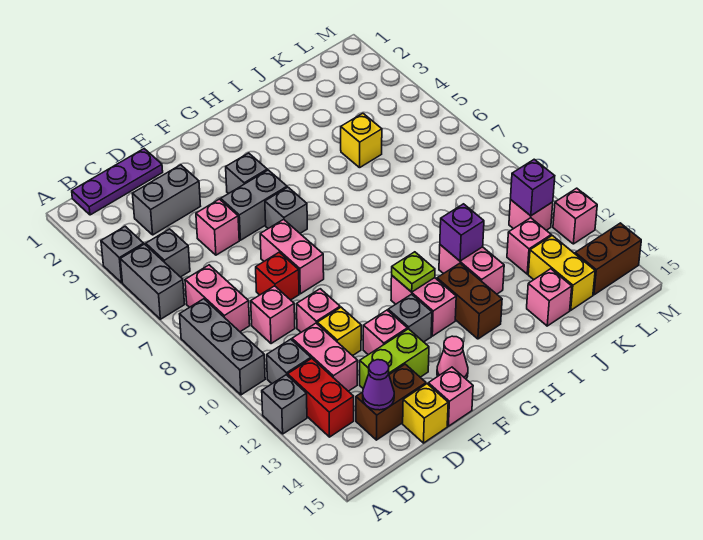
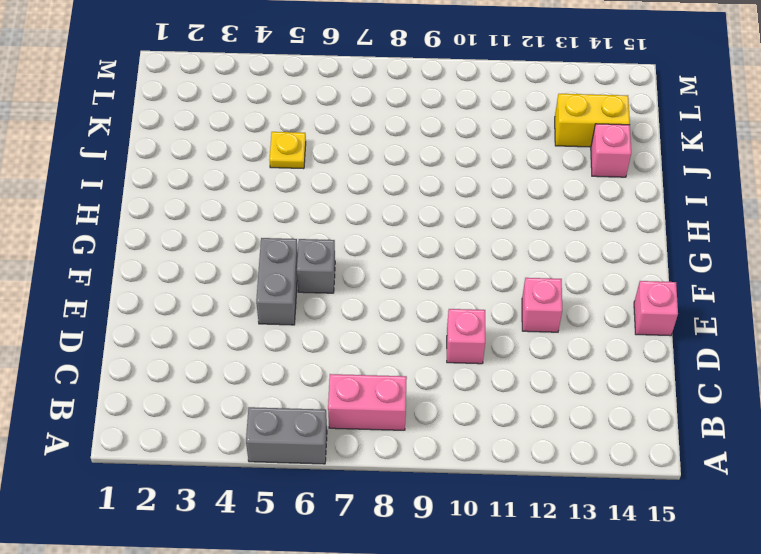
yellow 1x1 plate [270,132,306,169] -> yellow 1x1 brick [341,113,382,168]
none -> grey 1x1 brick [101,226,144,283]
none -> grey 1x3 brick [180,299,265,395]
none -> grey 1x1 brick [262,375,307,434]
none -> purple 1x3 plate [72,149,163,215]

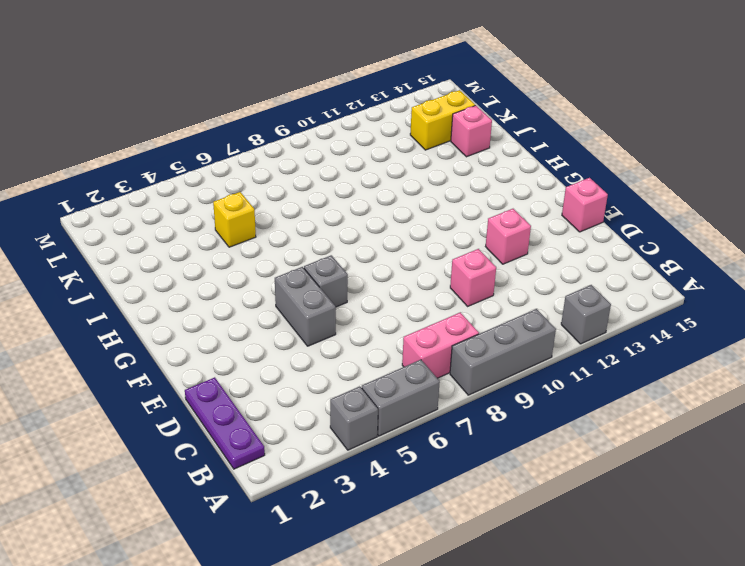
none -> grey 1x1 brick [146,229,190,277]
none -> grey 1x1 brick [267,339,311,384]
none -> red 1x2 brick [288,358,354,437]
none -> grey 1x2 brick [132,165,200,235]

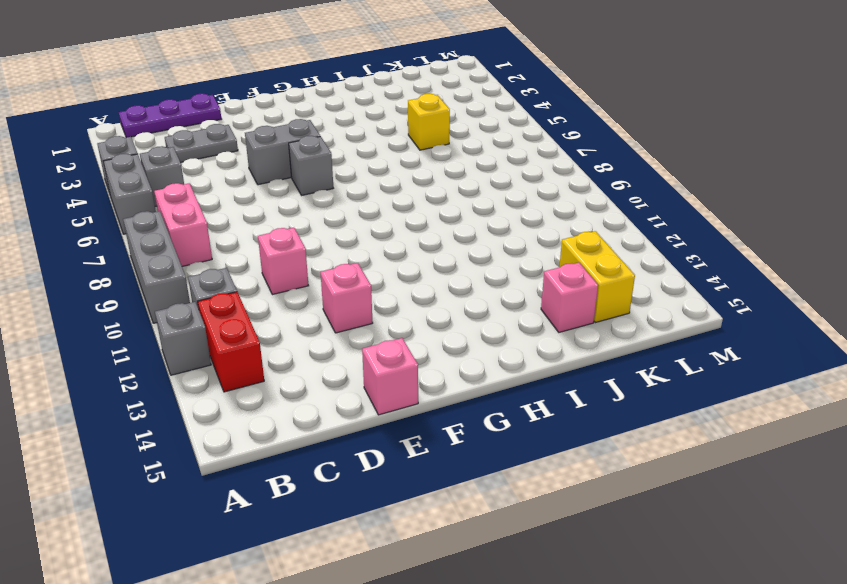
grey 1x2 plate [165,124,238,162] -> grey 1x2 brick [132,165,200,235]
none -> pink 1x1 brick [251,286,295,344]
none -> pink 1x2 brick [292,323,358,391]
none -> brown 1x2 brick [356,364,426,440]
none -> pink 1x1 brick [196,199,239,255]

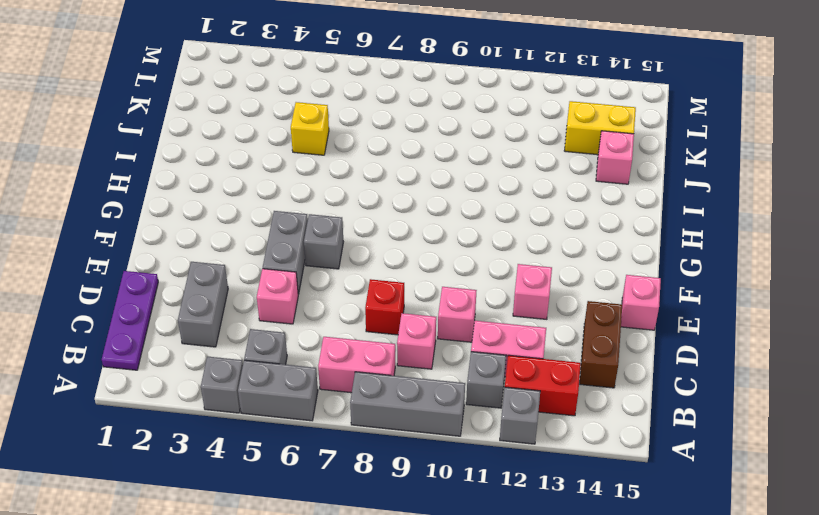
none -> yellow 1x1 brick [317,307,361,356]
none -> lime 1x2 brick [360,329,429,389]
none -> yellow 1x1 brick [403,384,448,443]
none -> pink 1x2 brick [260,219,324,294]

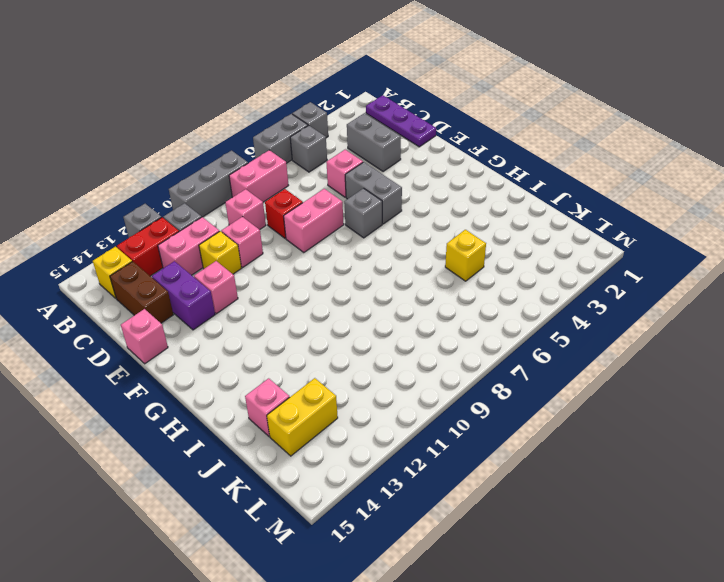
yellow 1x1 brick [93,247,132,298] -> yellow 1x1 brick moved to [403,384,448,443]
purple 1x2 brick [152,261,215,330] -> lime 1x2 brick [360,329,429,389]
none -> grey 1x1 brick [226,153,267,194]
none -> grey 1x1 brick [388,294,432,342]
none -> pink 1x1 cone [437,336,468,379]
none -> pink 1x2 brick [391,276,456,336]

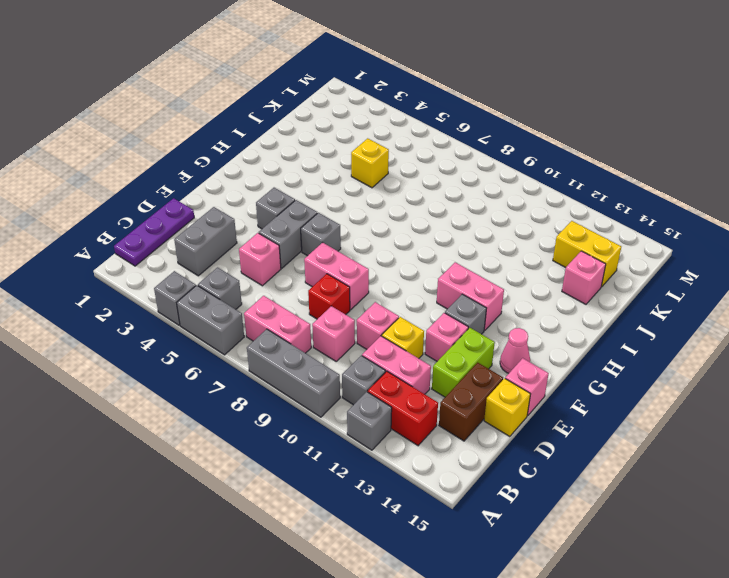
none -> brown 1x2 brick [437,263,502,339]
none -> pink 1x2 brick [439,245,504,294]
none -> pink 1x1 brick [507,218,551,274]
none -> pink 1x1 brick [509,200,553,230]

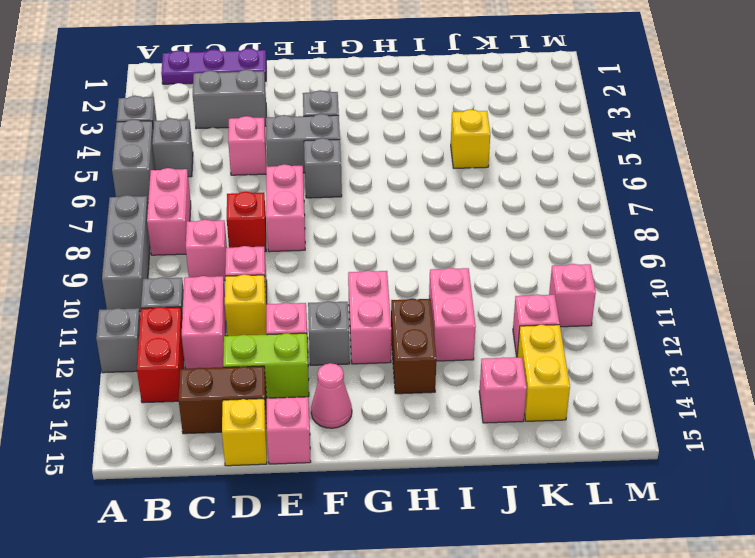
none -> brown 1x2 brick [575,223,641,295]
none -> pink 1x1 brick [553,188,597,244]
none -> purple 1x1 cone [363,360,394,410]
none -> lime 1x1 plate [392,252,435,292]

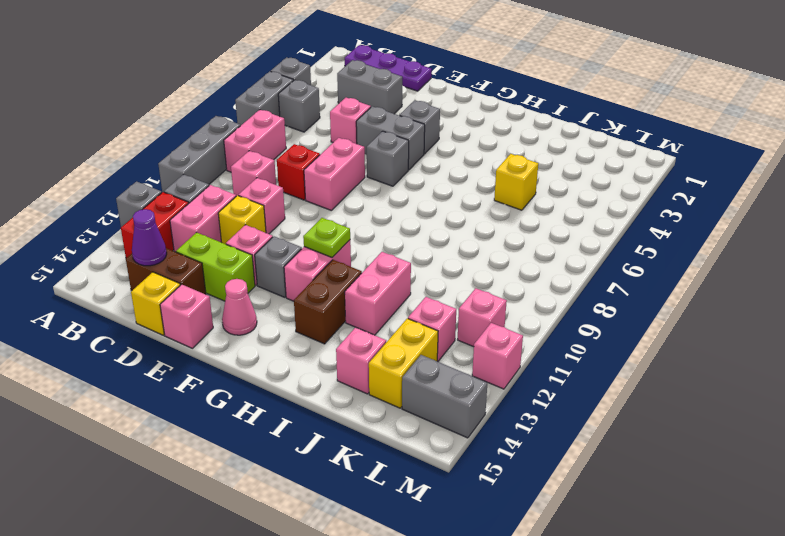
grey 1x2 brick [402,355,487,438] -> brown 1x2 brick [575,223,641,295]
none -> purple 1x1 brick [440,204,484,261]
none -> purple 1x1 brick [510,159,555,216]

